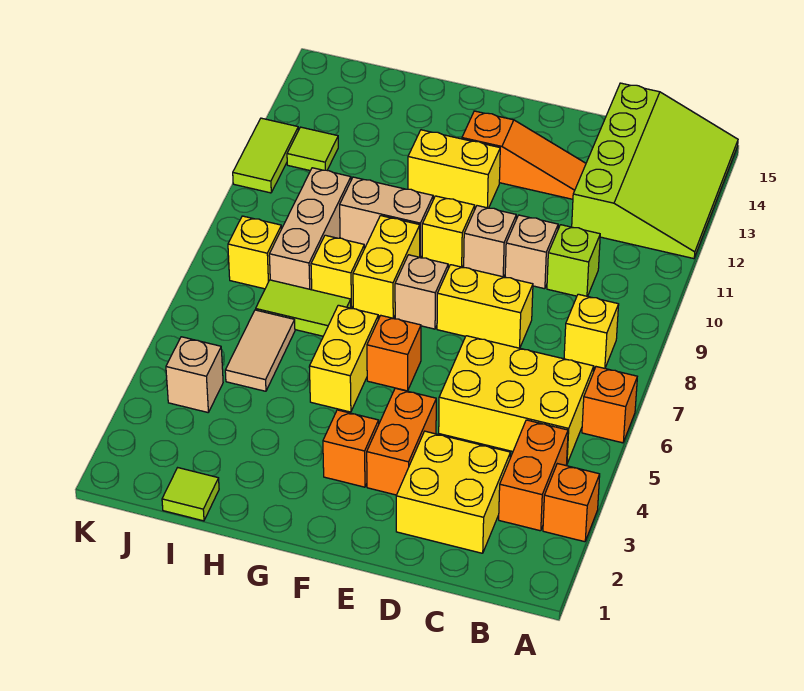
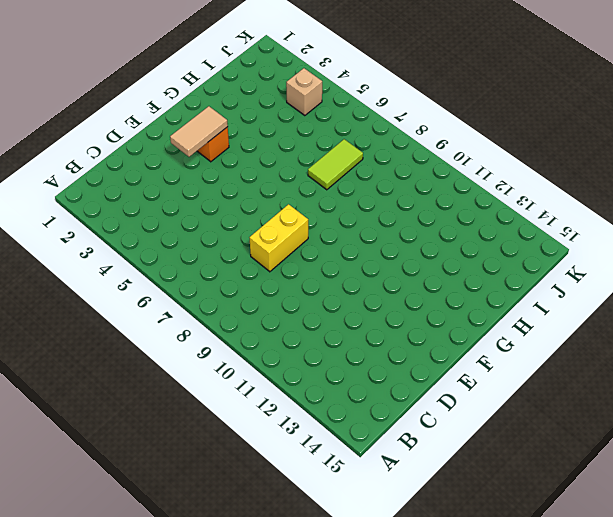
tan 1x2 tile [170,106,228,157] -> tan 1x2 tile turned to [225,310,295,391]
none -> orange 1x1 brick [543,464,600,542]
none -> orange 1x1 brick [582,367,637,443]
none -> lime 3x4 slope [572,83,738,259]
none -> orange 1x2 brick [499,420,568,531]

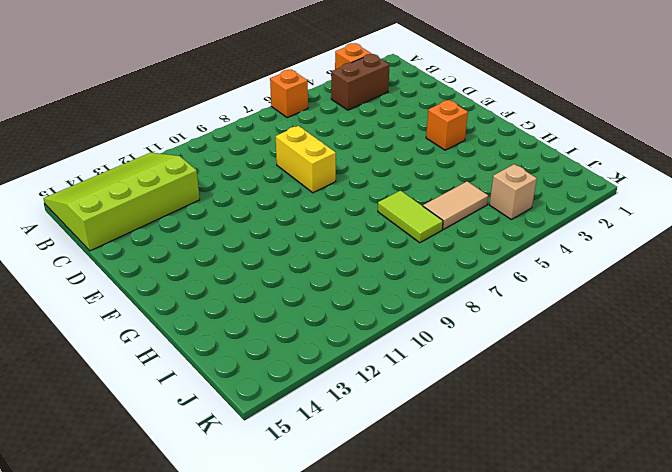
brown 1x2 brick [331,54,390,110] -> orange 1x2 brick [499,420,568,531]
none -> yellow 2x3 brick [439,336,594,465]
none -> yellow 1x1 brick [564,294,619,368]
none -> yellow 2x2 brick [396,431,511,553]
none -> lime 1x1 brick [547,225,600,296]

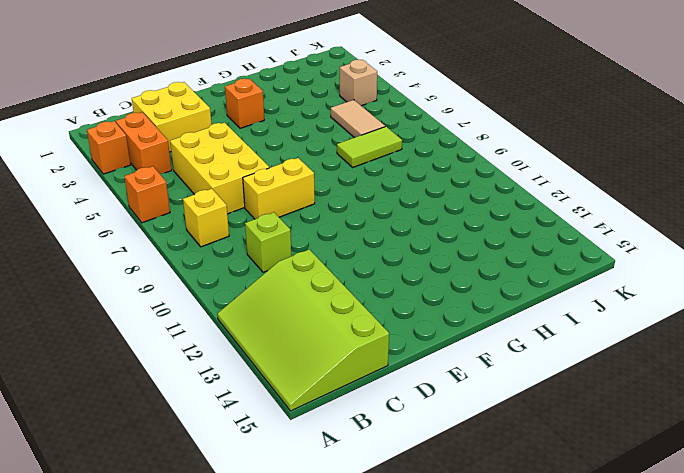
yellow 2x3 brick [170,123,269,214] -> yellow 2x3 brick turned to [439,336,594,465]
none -> tan 1x1 brick [505,215,558,289]
none -> orange 1x3 slope [462,111,586,199]
none -> orange 1x2 brick [367,388,436,495]
none -> tan 1x1 brick [464,206,516,277]

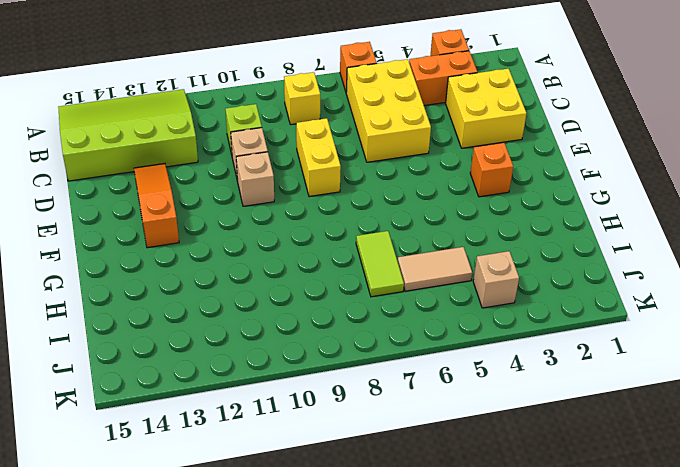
none -> orange 1x2 brick [367,388,436,495]
none -> orange 1x1 brick [367,316,421,391]
none -> tan 1x1 brick [395,255,448,329]
none -> yellow 1x1 brick [422,196,475,267]

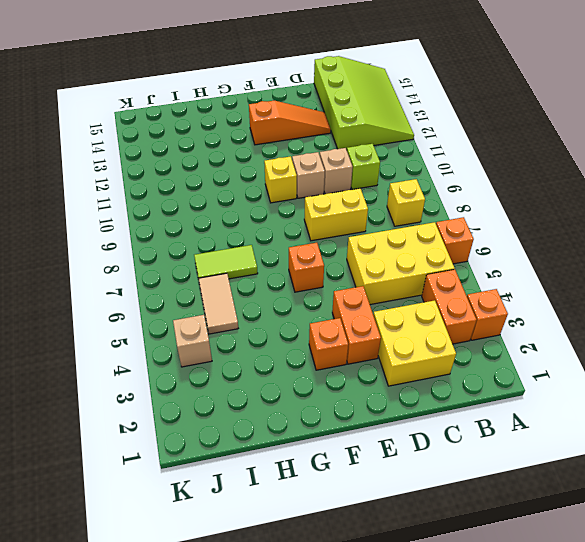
none -> tan 1x1 brick [395,255,448,329]
none -> yellow 1x2 brick [408,130,500,208]
none -> yellow 1x2 brick [309,305,378,412]
none -> yellow 1x2 brick [353,216,420,318]

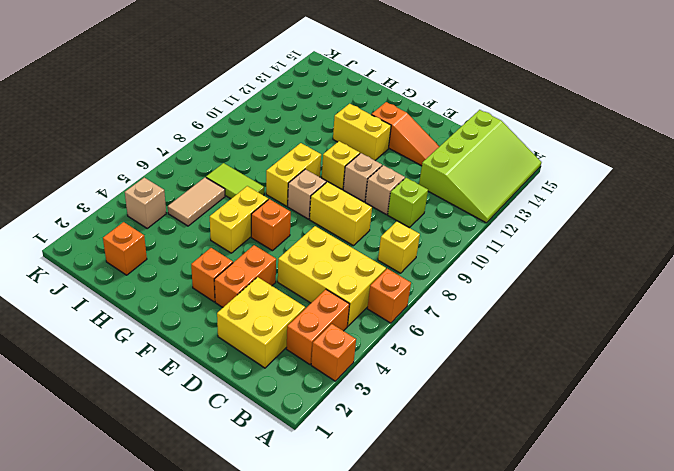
orange 1x1 brick [103,222,147,275] -> none
none -> tan 1x2 brick [340,177,433,258]
none -> yellow 1x1 brick [311,235,364,309]
none -> lime 1x1 tile [162,468,219,521]
none -> tan 1x3 brick [269,168,351,290]

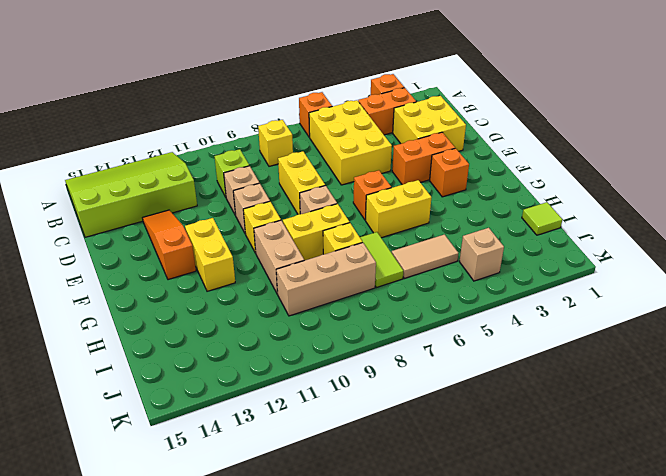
none -> yellow 1x1 brick [228,216,281,289]
none -> lime 1x1 tile [287,127,338,171]
none -> lime 1x2 tile [233,118,299,193]

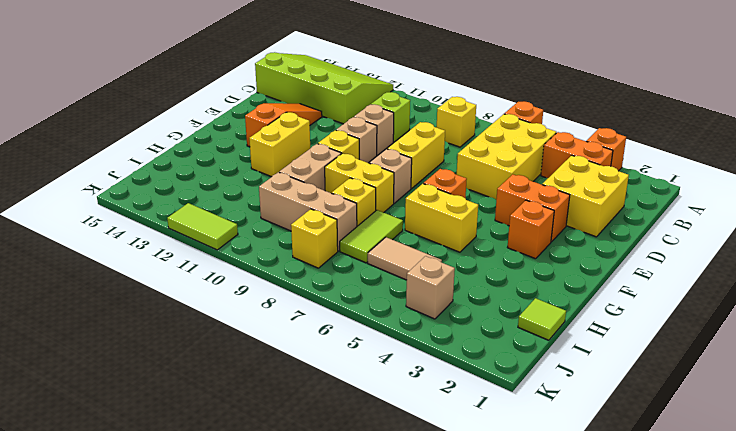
none -> lime 1x1 tile [287,127,338,171]

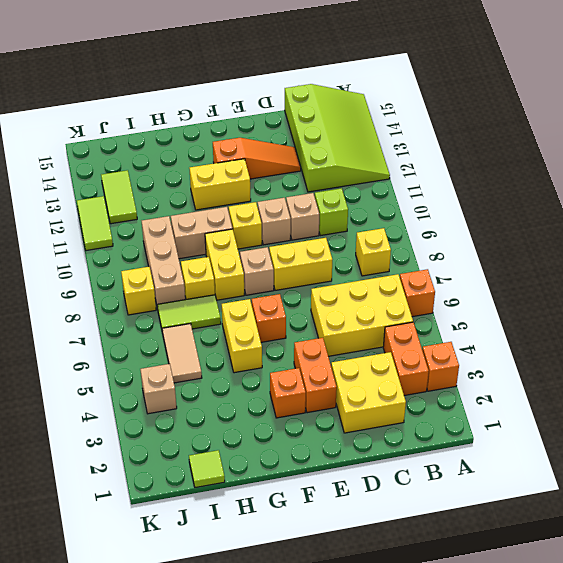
lime 1x2 tile [101,170,137,224] -> lime 1x1 tile [287,127,338,171]

